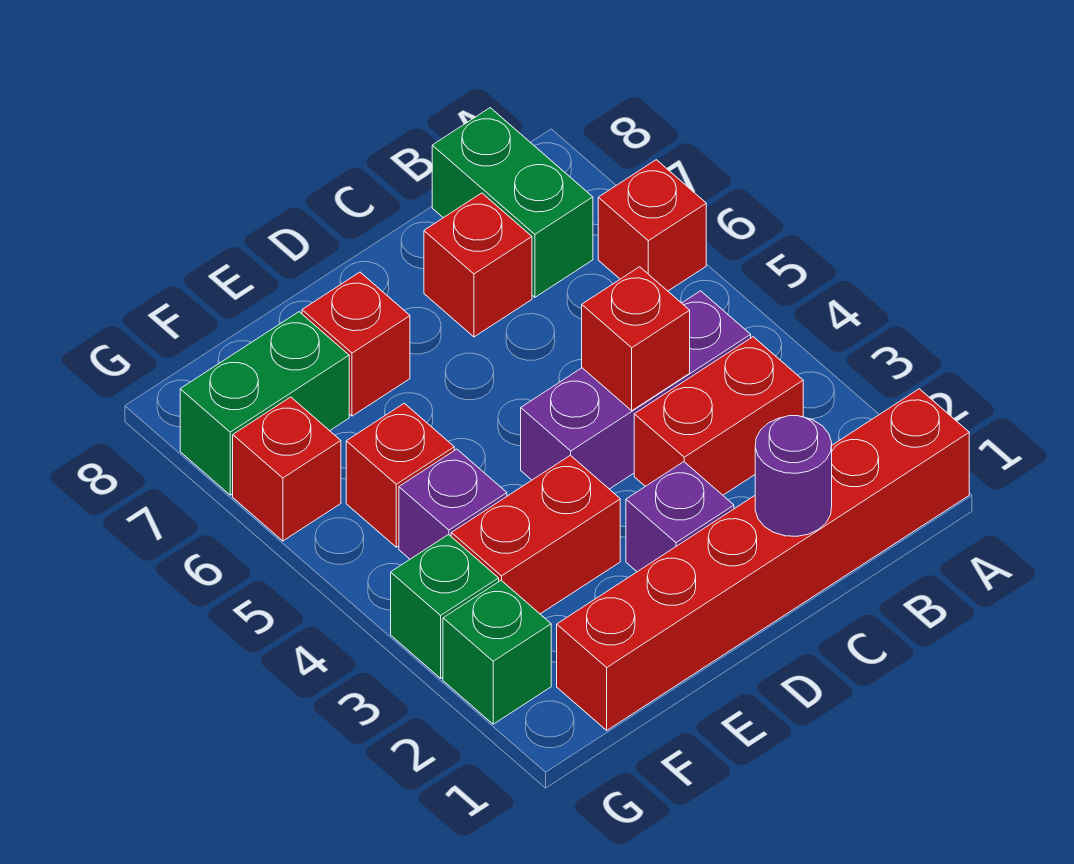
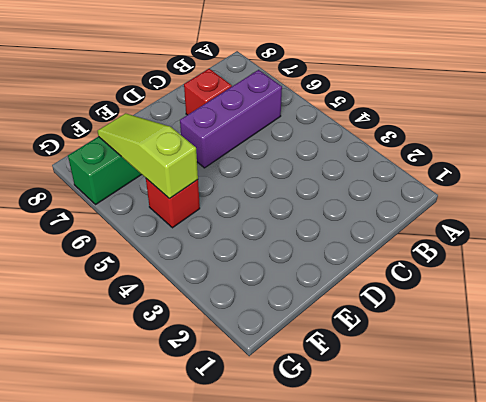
purple 1x3 brick [180,70,282,168] -> purple 1x3 brick moved to [521,291,751,489]
lime 1x3 slope [98,113,198,199] -> none
none -> red 1x6 brick [557,389,969,730]
none -> red 1x1 brick [598,160,706,291]
none -> red 1x2 brick [634,337,803,495]

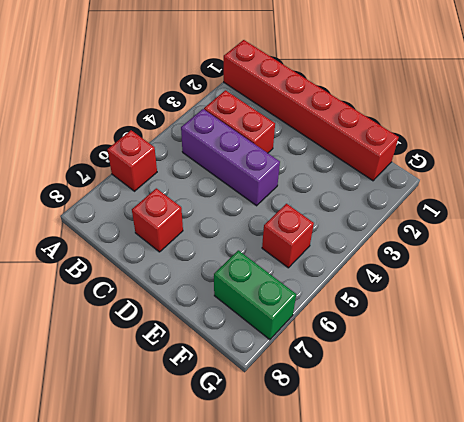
none -> green 1x2 brick [432,108,593,297]
none -> purple 1x1 brick [626,462,734,572]
none -> red 1x2 brick [451,455,620,614]

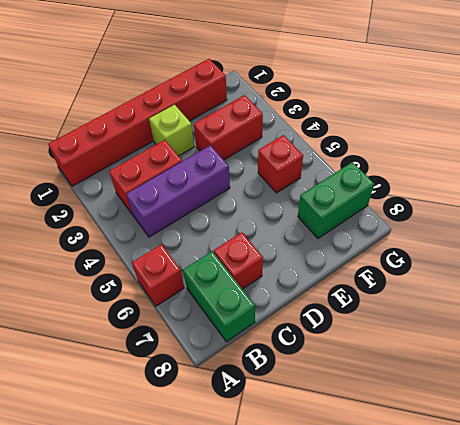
lime 1x1 brick [149,105,194,156] -> purple 1x1 brick [626,462,734,572]
none -> red 1x1 brick [302,272,410,416]
none -> purple 1x1 brick [399,449,507,559]
none -> green 1x1 brick [443,580,551,724]

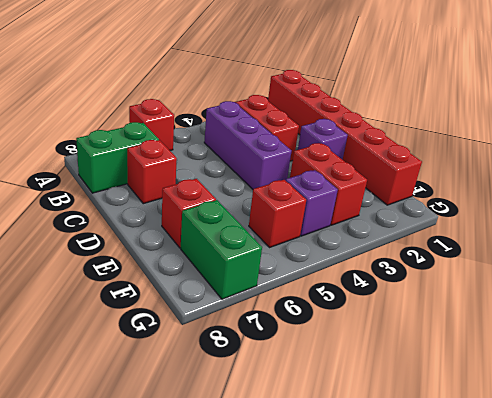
none -> green 1x1 brick [443,580,551,724]
none -> green 1x1 brick [391,535,499,678]
none -> red 1x1 brick [233,397,341,541]

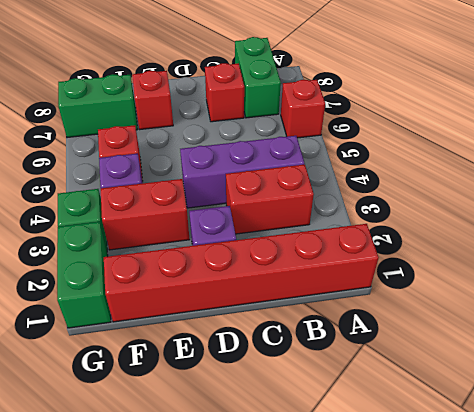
green 1x2 brick [57,222,111,328] -> green 1x1 brick [443,580,551,724]
none -> red 1x1 brick [233,397,341,541]
none -> purple 1x1 round brick [755,416,832,536]
none -> red 1x1 brick [582,267,690,411]

